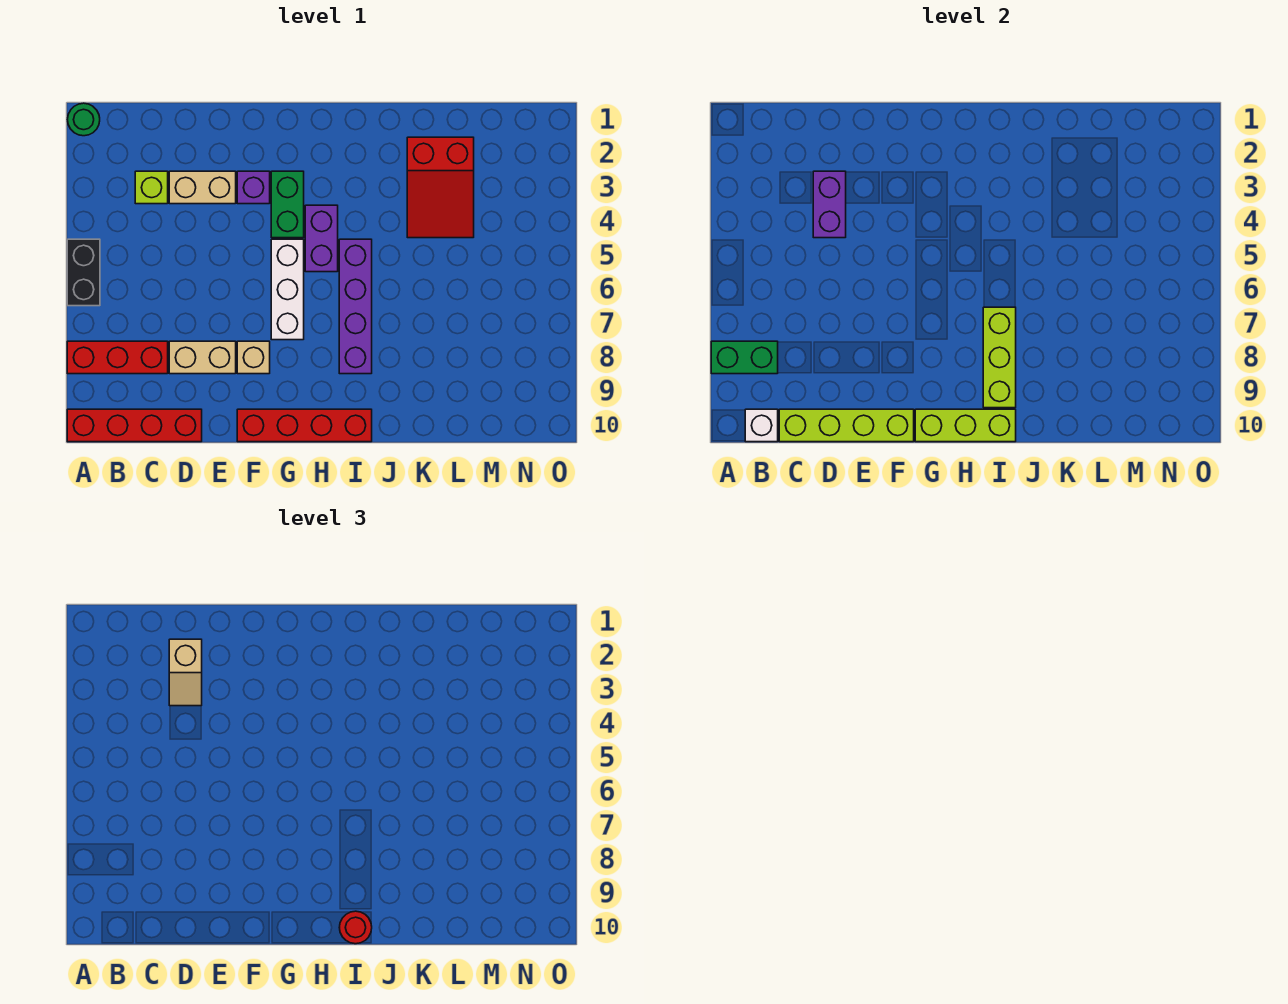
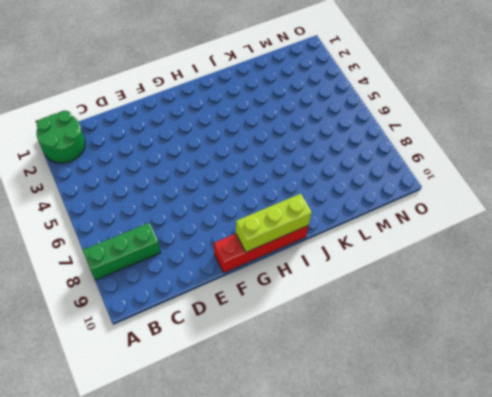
green 2x2 round brick [36,111,85,163] -> green 1x1 round brick [68,103,100,136]
green 1x3 brick [83,223,161,280] -> red 1x3 brick [67,341,168,374]
none -> black 1x2 brick [67,239,100,306]
none -> red 1x4 brick [67,409,202,442]
none -> lime 1x1 brick [135,171,168,204]

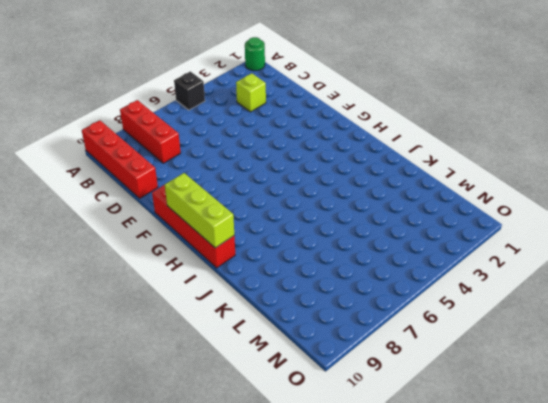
black 1x1 brick [174,71,205,110] -> black 1x2 brick [67,239,100,306]
none -> tan 1x2 brick [169,171,236,204]
none -> tan 1x2 brick [169,341,236,374]
none -> purple 1x1 brick [237,171,270,204]

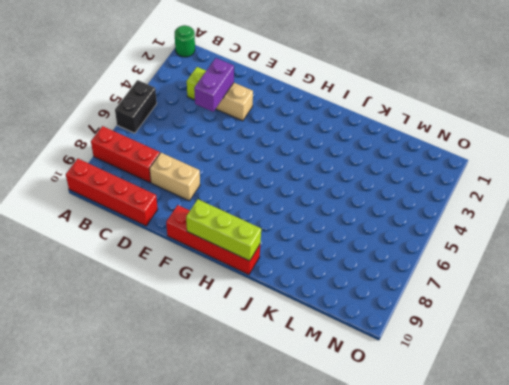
none -> purple 1x1 brick [237,171,270,204]
none -> tan 1x1 brick [237,341,270,374]
none -> green 1x2 brick [271,171,304,238]

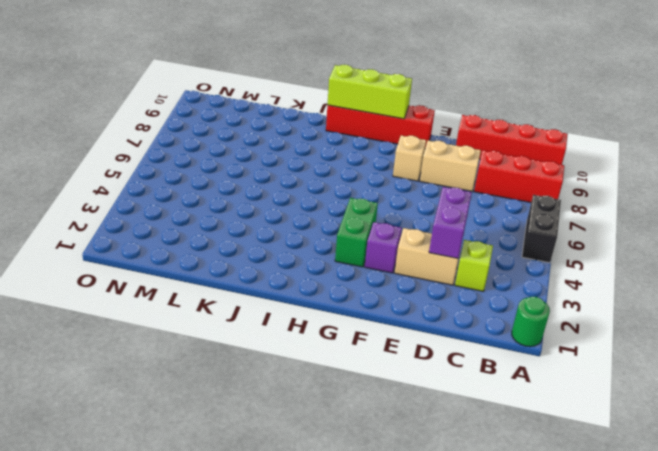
none -> white 1x3 brick [271,239,304,340]
none -> purple 1x2 brick [305,205,338,272]
none -> purple 1x4 brick [339,239,372,374]

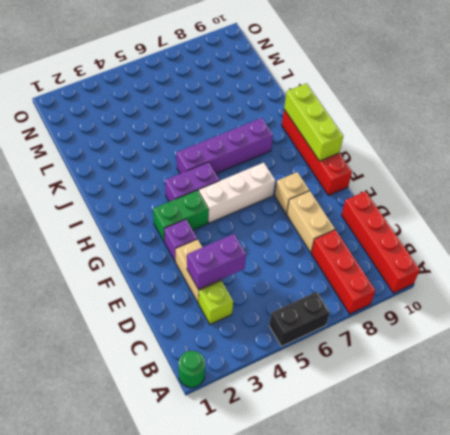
none -> red 2x3 slope [407,137,474,238]
none -> green 1x2 brick [711,341,778,374]
none -> white 1x1 brick [745,409,778,442]

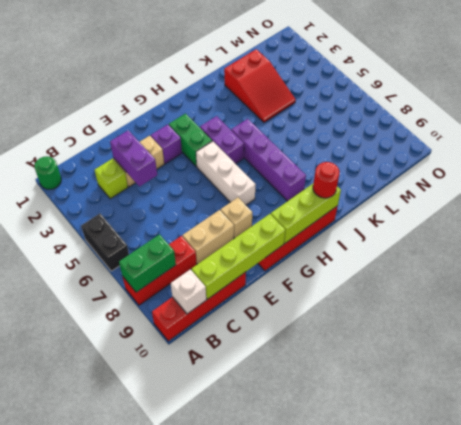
none -> lime 1x3 brick [983,307,1016,408]
none -> tan 1x2 slope [169,639,202,706]

